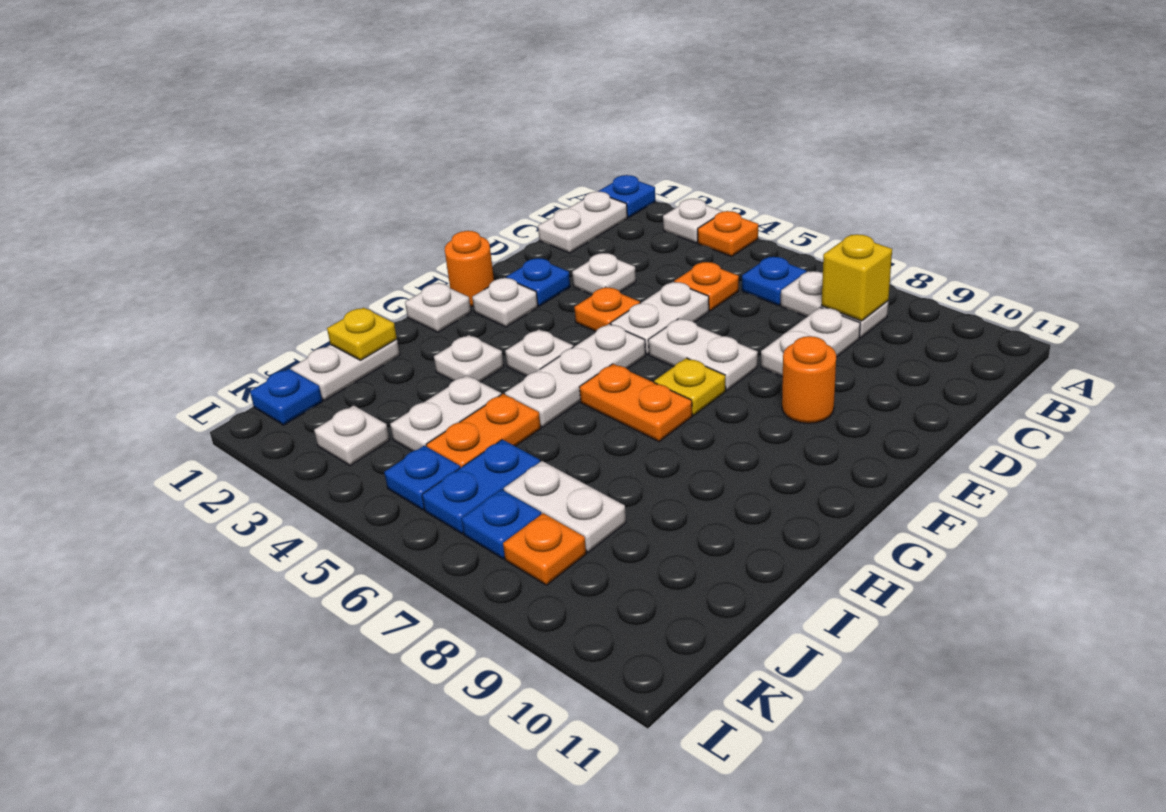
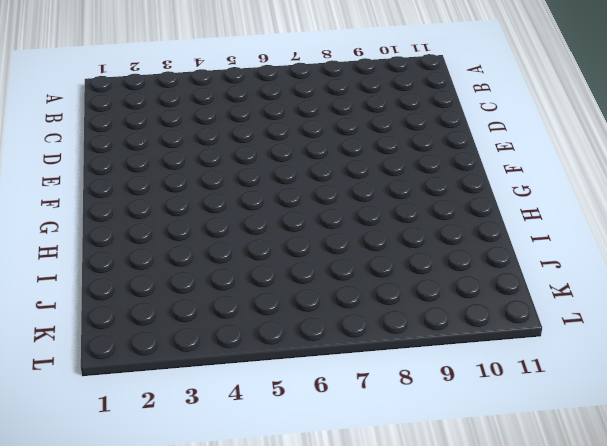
none -> blue 1x1 plate [598,175,656,218]
none -> white 1x1 plate [663,199,723,243]
none -> orange 1x1 plate [698,211,758,256]
none -> white 1x2 plate [538,192,627,253]

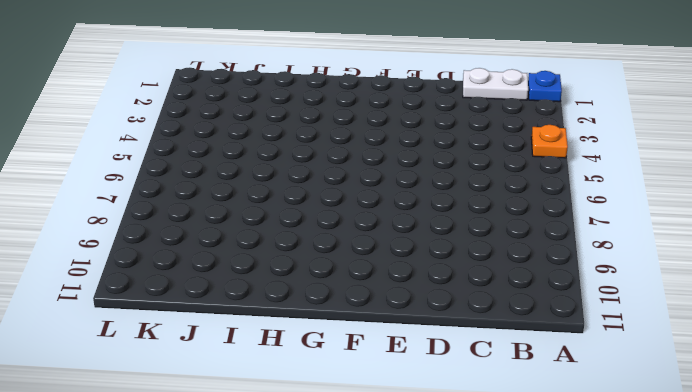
none -> white 1x1 plate [663,199,723,243]
none -> blue 1x1 plate [742,257,806,306]
none -> white 1x2 plate [781,271,888,338]
none -> orange 1x1 plate [674,262,739,311]

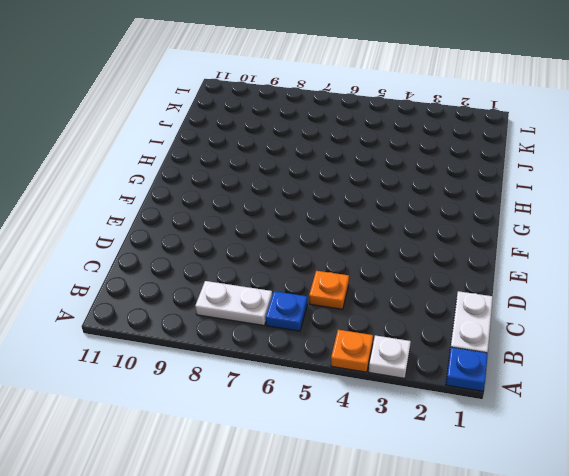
none -> white 1x2 plate [761,307,860,377]
none -> white 1x1 plate [572,253,636,295]
none -> white 1x2 plate [611,282,709,355]
none -> blue 1x1 plate [506,258,570,306]

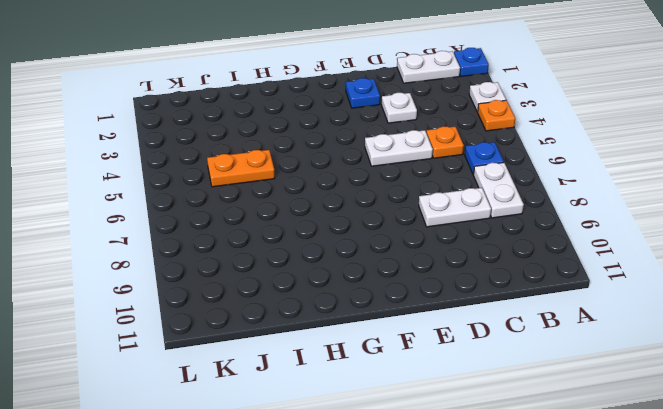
none -> orange 1x1 plate [574,287,640,331]
none -> white 1x2 plate [648,318,758,390]
none -> orange 1x1 round brick [782,336,836,423]
none -> orange 1x1 round brick [445,231,494,307]

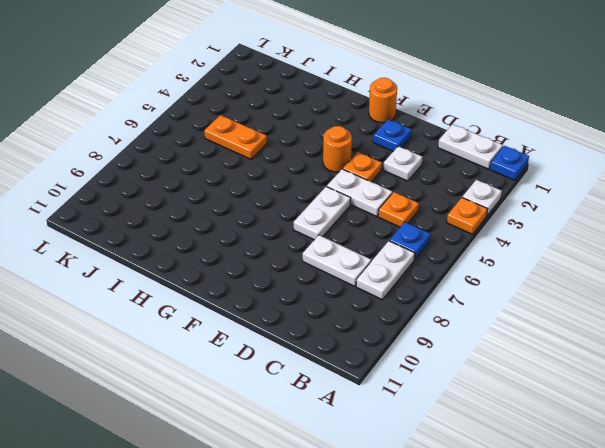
orange 1x1 round brick [323,126,352,172] -> orange 1x1 round brick moved to [782,336,836,423]
none -> white 1x1 plate [472,278,538,327]
none -> white 1x3 plate [505,324,646,427]
none -> yellow 1x1 plate [654,358,726,416]
none -> white 1x1 plate [405,283,471,332]

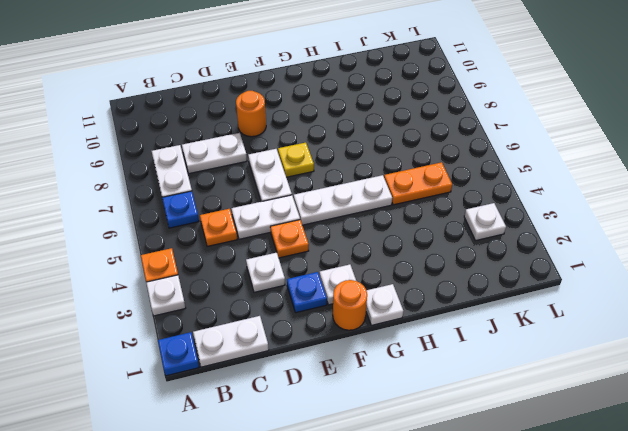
none -> white 1x1 plate [505,330,573,376]
none -> orange 1x2 plate [579,364,692,442]
none -> white 1x1 plate [434,335,504,382]
none -> white 1x2 plate [291,339,400,400]

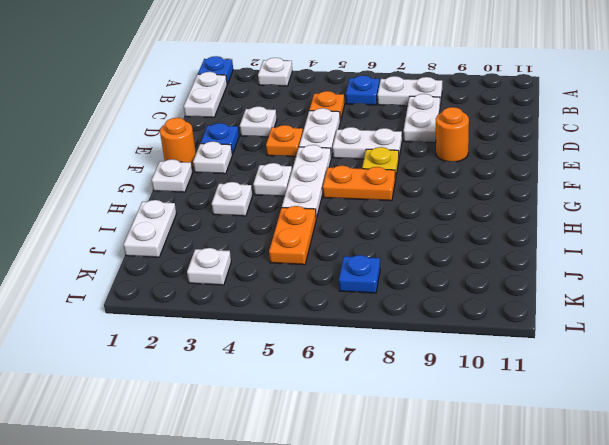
none -> orange 1x1 plate [698,211,758,256]
none -> white 1x2 plate [390,375,501,451]
none -> blue 1x2 plate [422,439,540,534]
none -> white 1x2 plate [504,461,626,552]

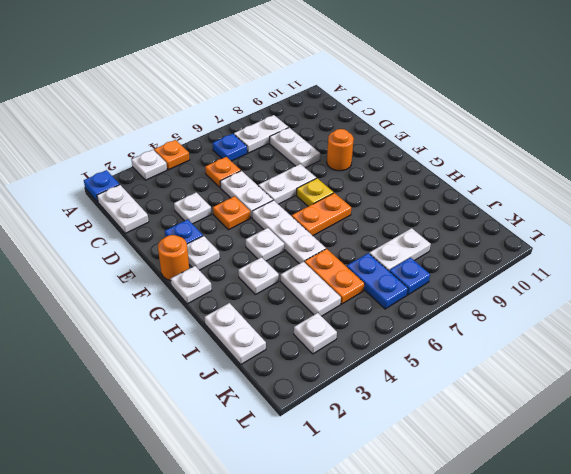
none -> blue 1x1 plate [250,369,323,425]
none -> blue 1x1 plate [384,445,460,510]
none -> orange 1x1 plate [503,513,586,585]
none -> yellow 1x1 brick [822,234,892,321]

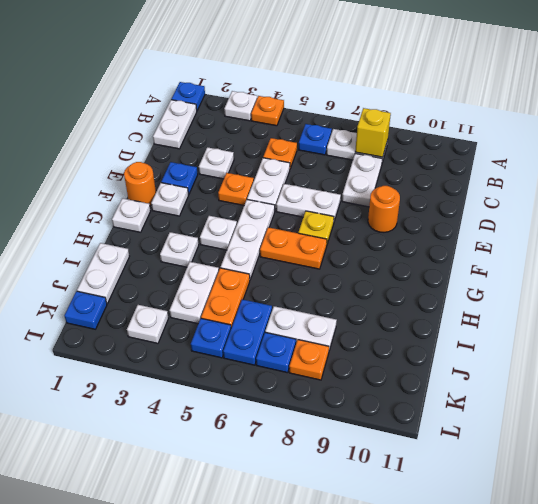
none -> yellow 1x1 plate [327,308,397,360]

